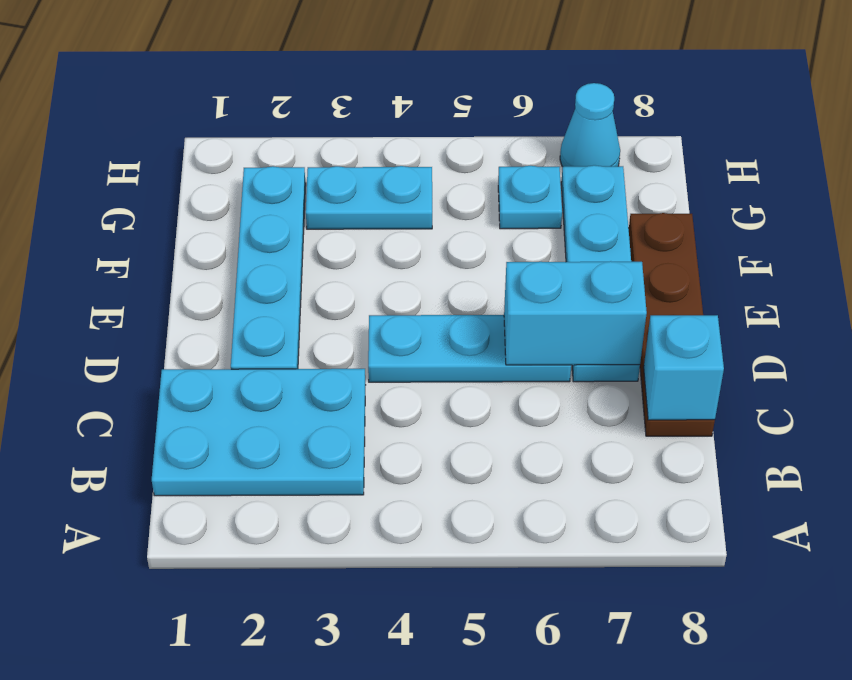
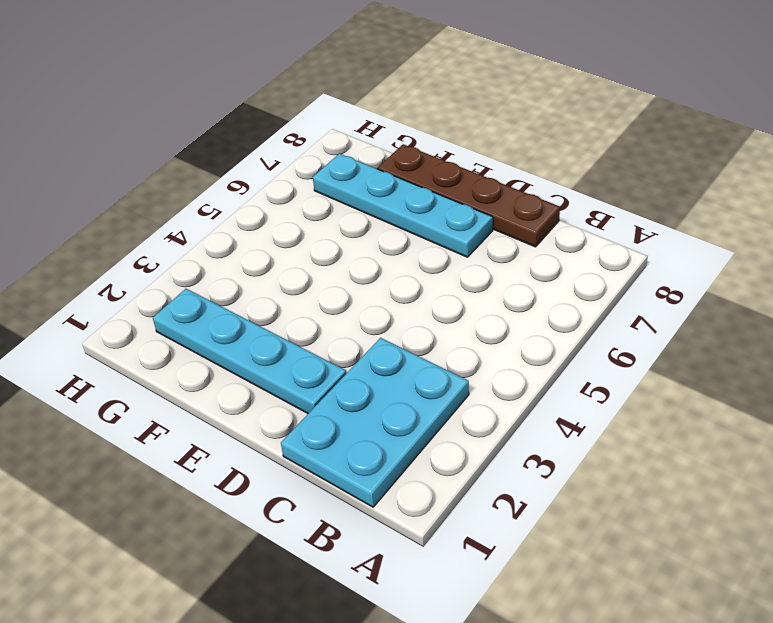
none -> cyan 1x3 plate [368,315,571,382]
none -> cyan 1x2 plate [306,166,432,229]

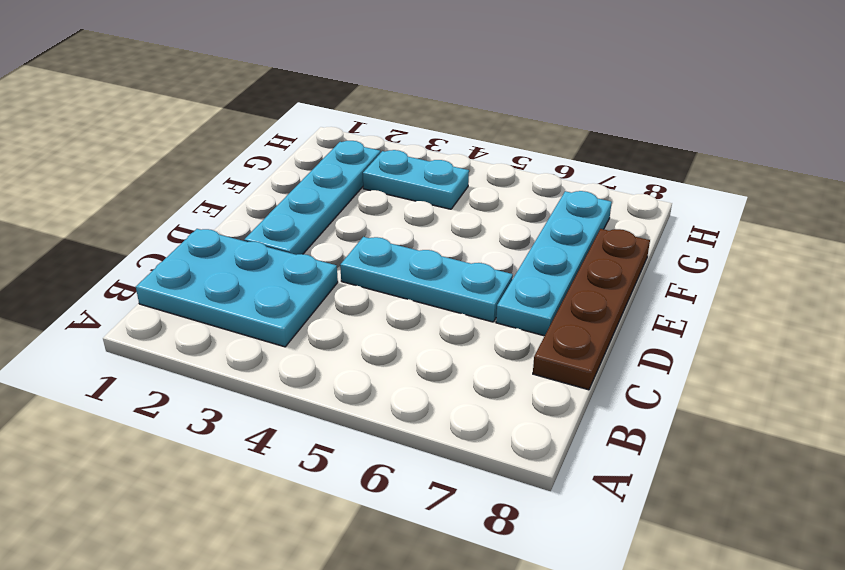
none -> cyan 1x1 plate [498,166,562,229]
none -> cyan 1x1 cone [560,83,620,167]

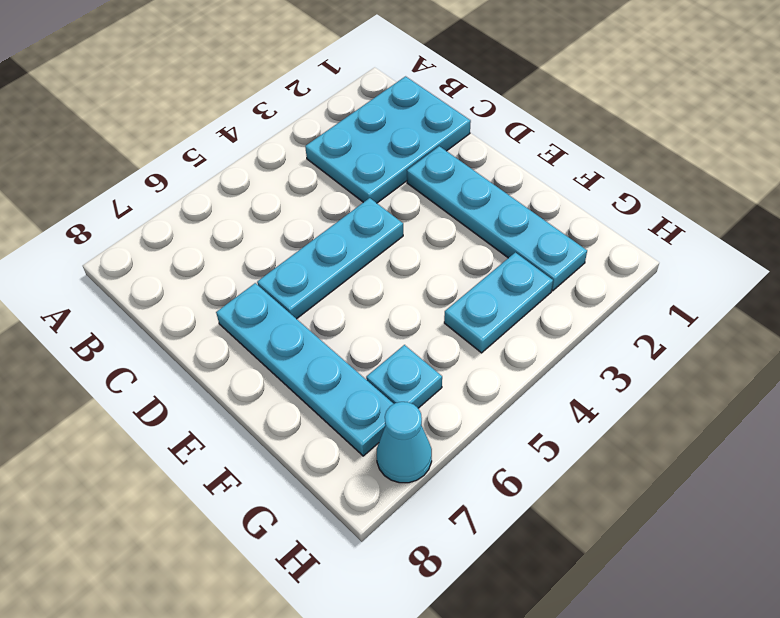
none -> brown 1x4 plate [629,213,715,436]
none -> cyan 1x1 brick [644,315,724,420]

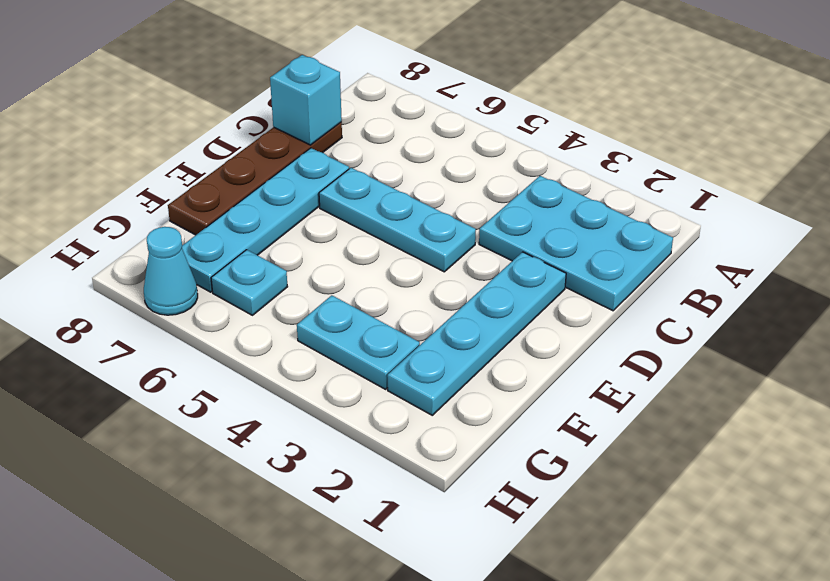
none -> cyan 1x2 brick [504,261,647,365]

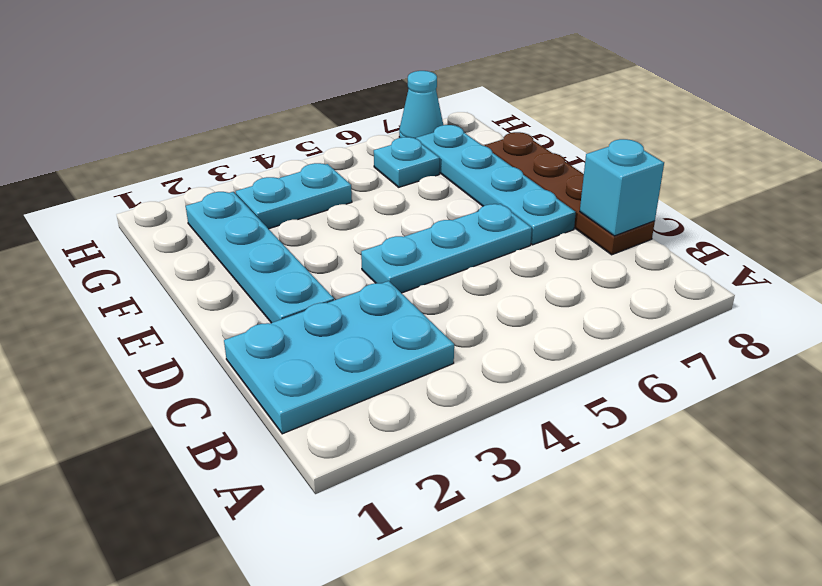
none -> cyan 1x2 brick [504,261,647,365]

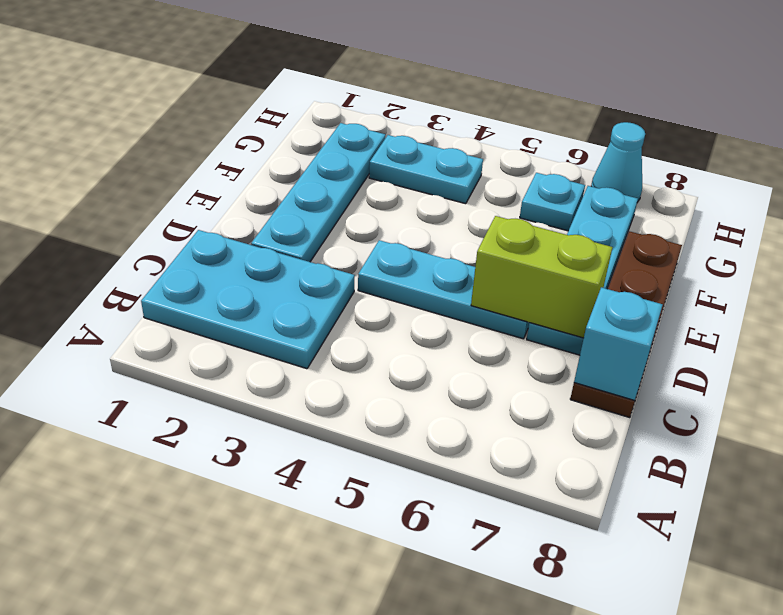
lime 1x2 brick [471,216,612,338] -> cyan 1x2 brick [504,261,647,365]

